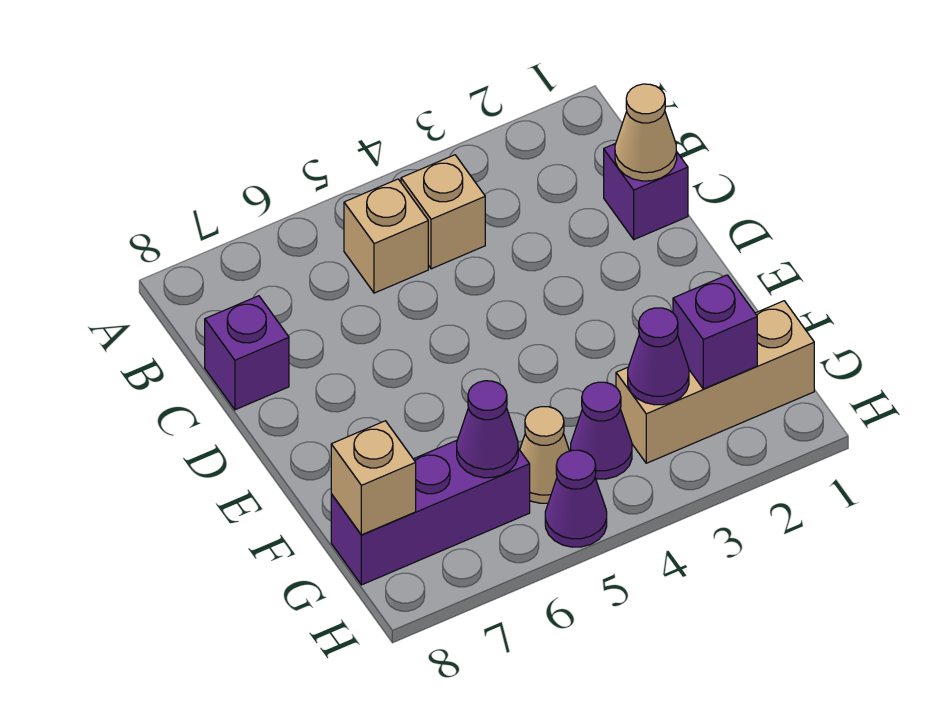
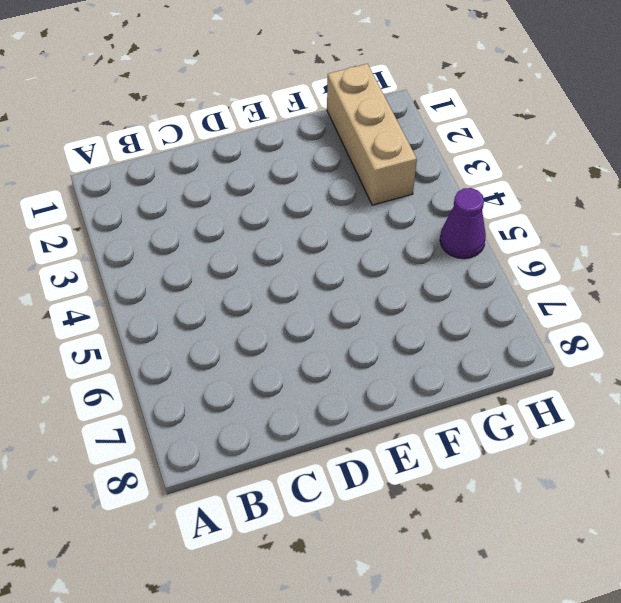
none -> tan 1x1 brick [401,155,485,269]
none -> tan 1x1 brick [344,179,428,293]
none -> purple 1x1 brick [604,144,688,239]

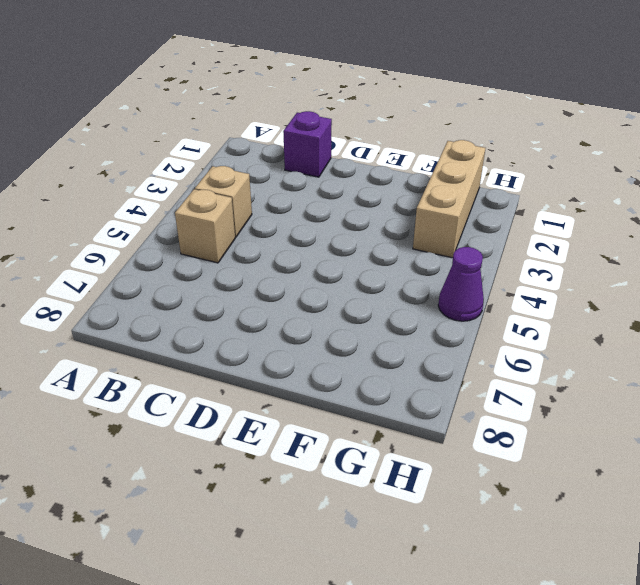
none -> purple 1x1 brick [205,296,289,410]
none -> purple 1x1 cone [571,382,632,479]
none -> tan 1x1 cone [520,407,569,503]

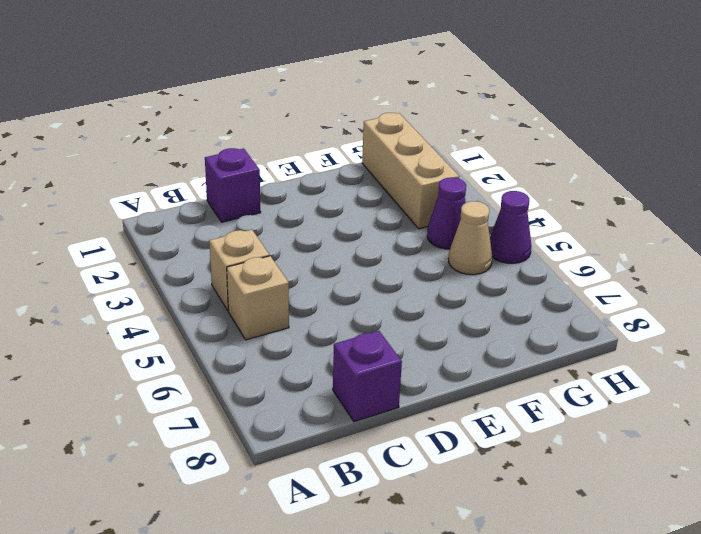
none -> purple 1x3 brick [331,440,530,585]
none -> tan 1x1 cone [615,84,677,181]
none -> purple 1x1 brick [673,275,757,389]

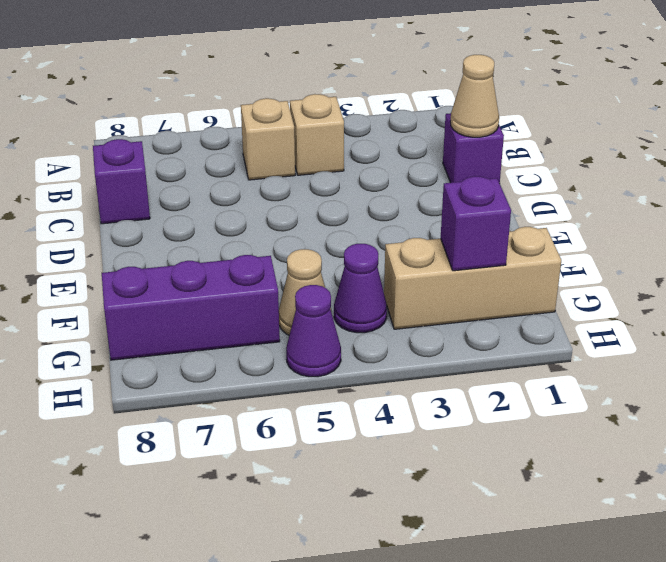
none -> purple 1x1 cone [628,308,689,405]
none -> purple 1x1 cone [457,381,518,478]
none -> tan 1x1 brick [331,421,416,535]

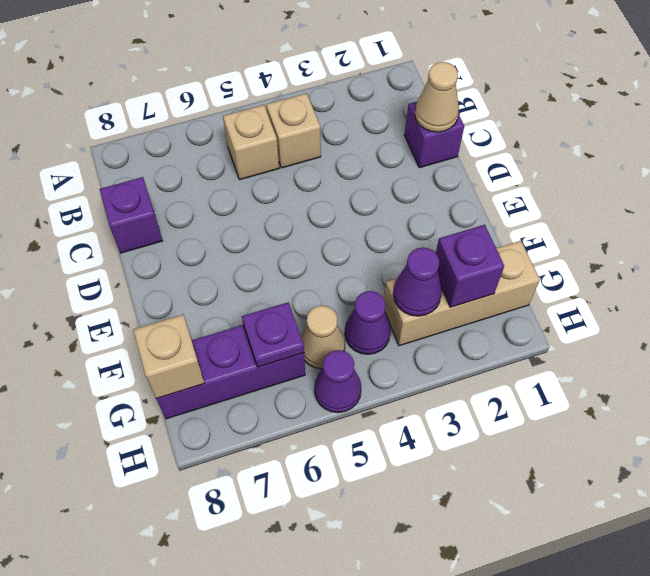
purple 1x1 plate [242,302,304,367] -> purple 1x1 cone [457,381,518,478]

